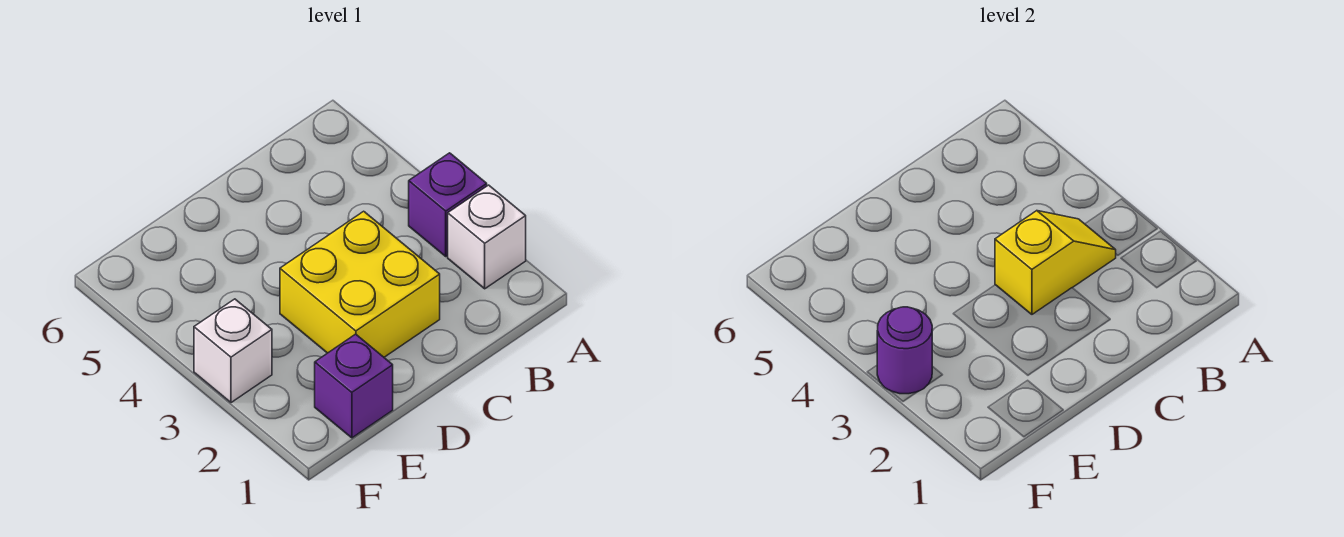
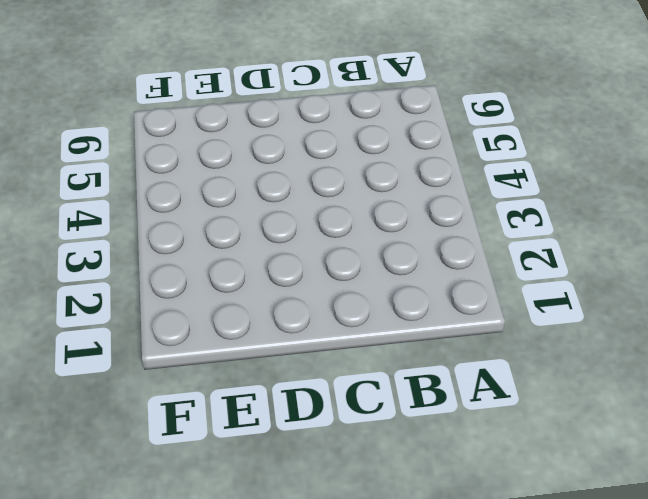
none -> white 1x1 brick [448,185,526,289]
none -> purple 1x1 brick [409,153,487,256]

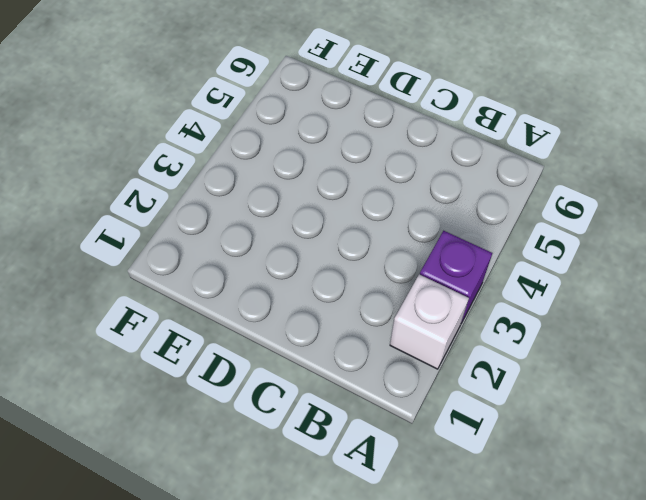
none -> yellow 2x2 brick [280,211,440,357]
none -> purple 1x1 brick [315,334,393,438]

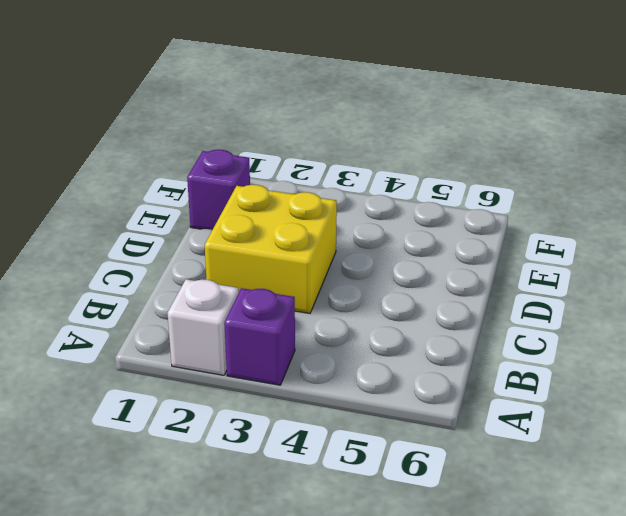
none -> white 1x1 brick [194,299,272,403]
none -> yellow 1x2 slope [995,211,1116,314]

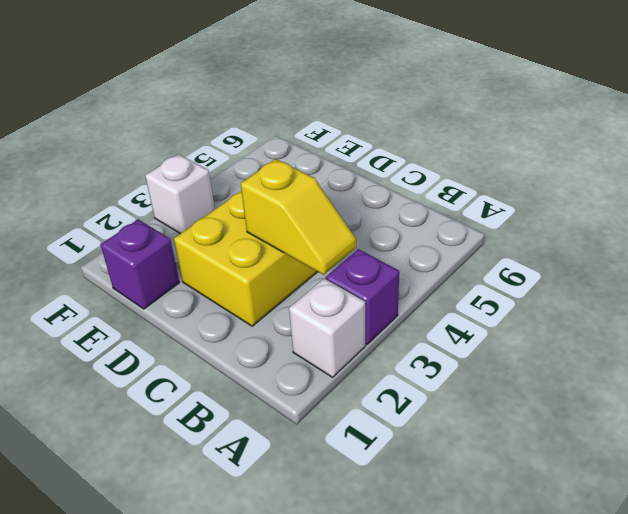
none -> purple 1x1 round brick [877,307,932,394]

